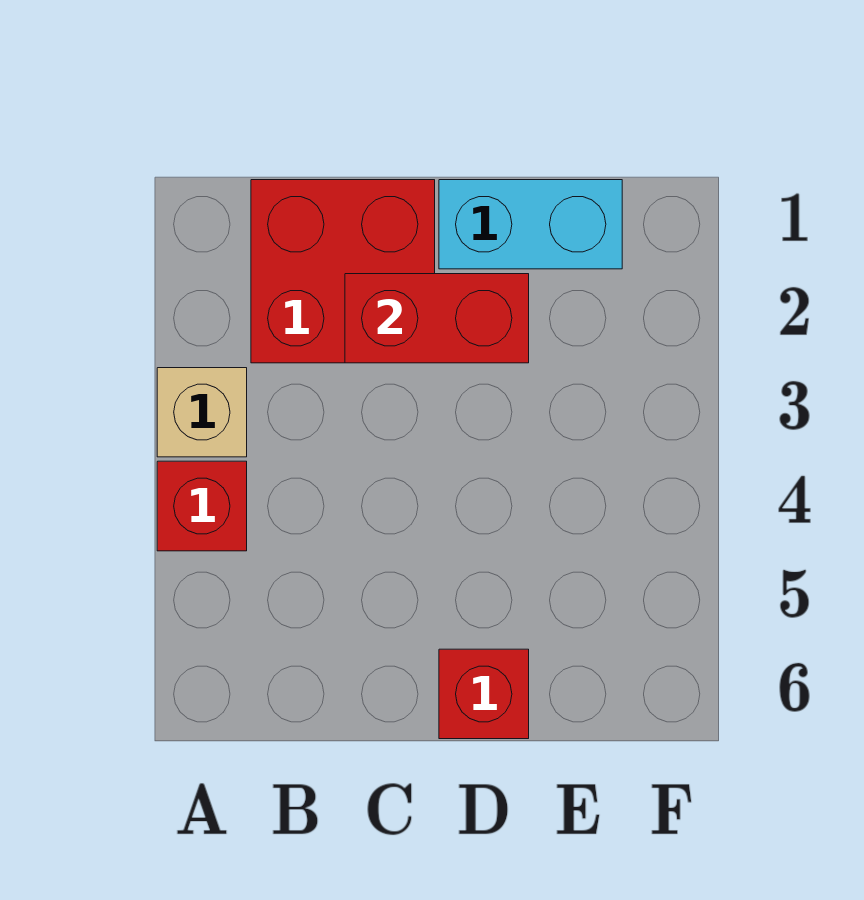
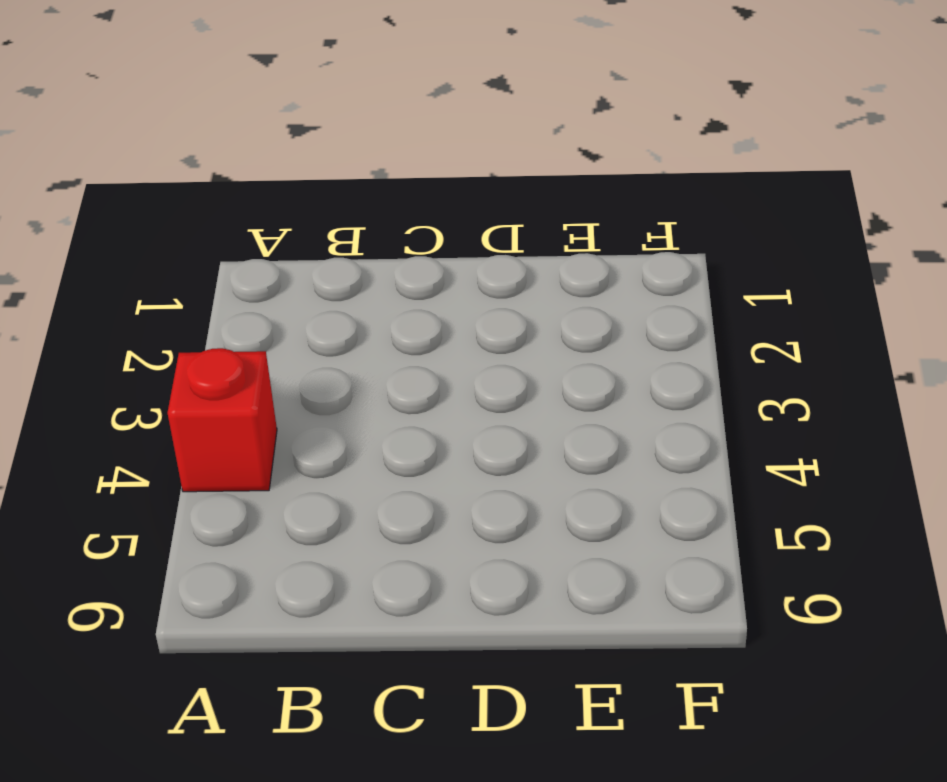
none -> tan 1x1 brick [157,368,247,457]
none -> red 2x2 brick [251,180,435,363]

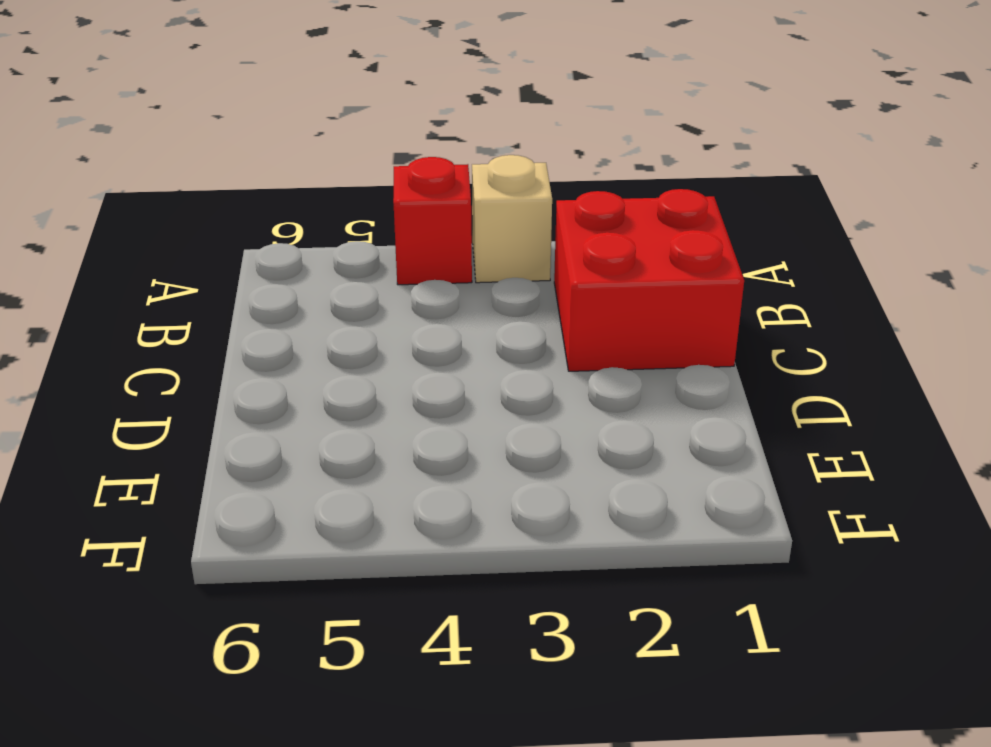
none -> cyan 1x2 brick [439,180,622,269]
none -> red 1x1 brick [439,649,529,739]

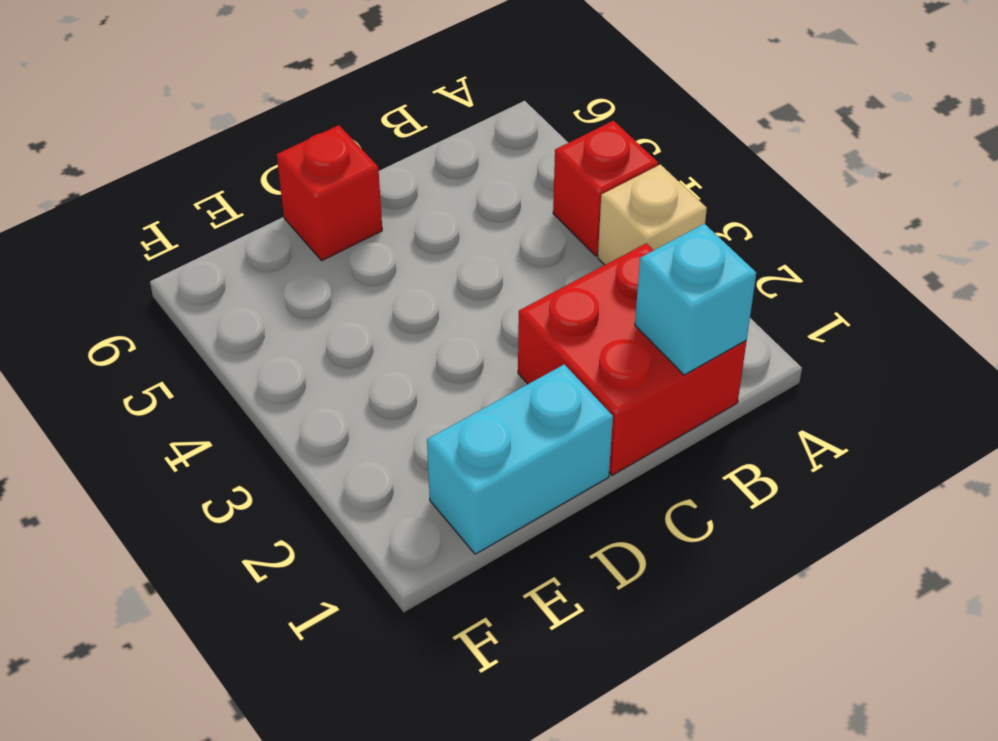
cyan 1x1 brick [635,224,756,375] -> none
none -> red 1x2 brick [345,274,529,363]

